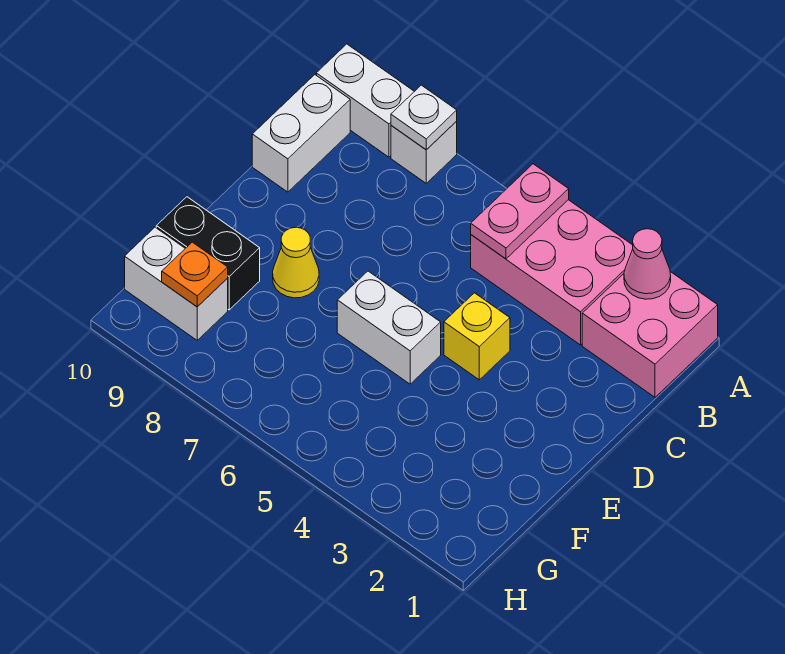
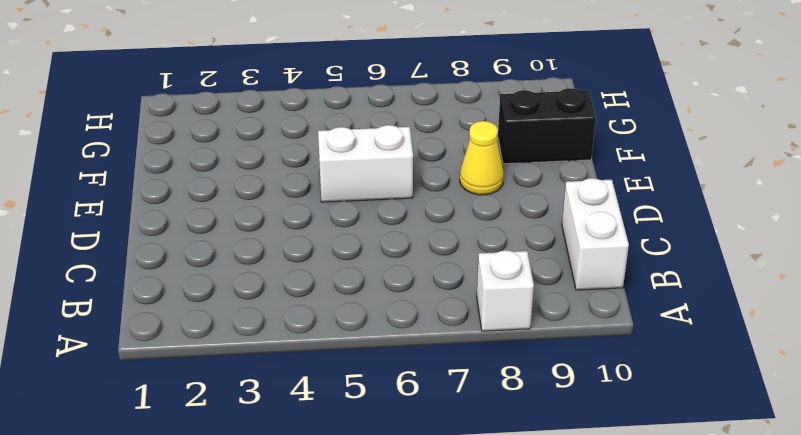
none -> pink 2x2 brick [582,272,718,397]
none -> pink 2x3 brick [471,200,633,345]
none -> white 1x2 brick [316,44,414,157]

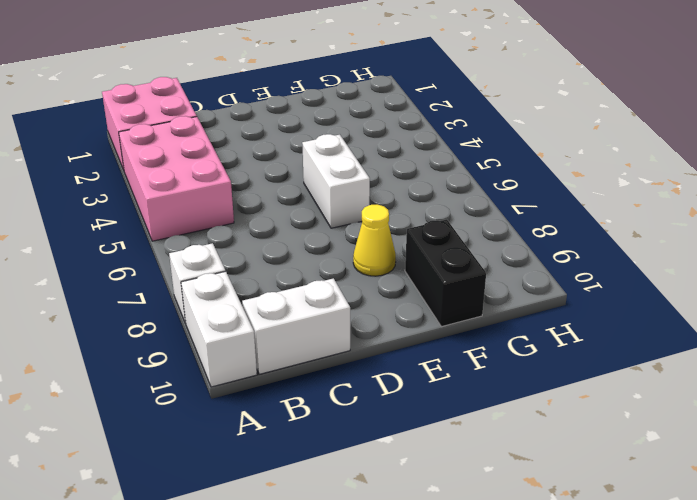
none -> yellow 1x1 brick [444,293,510,380]
none -> white 1x2 brick [125,227,228,340]
none -> pink 1x1 cone [624,229,671,299]

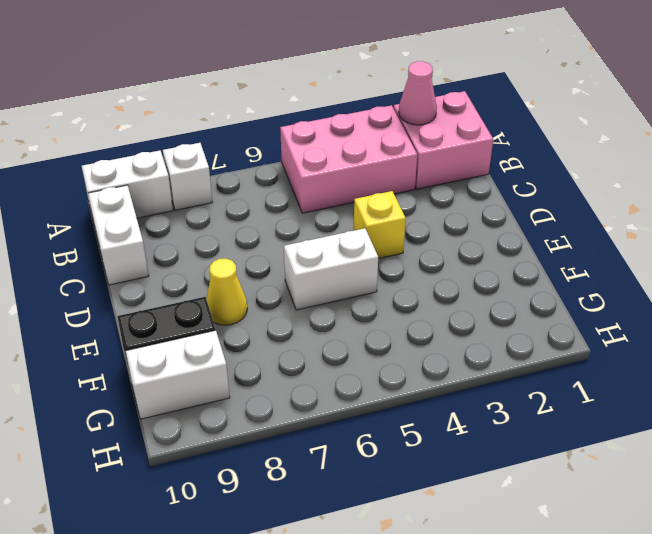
none -> pink 1x2 plate [471,164,569,259]
none -> white 1x1 plate [391,85,457,150]
none -> orange 1x1 plate [162,242,228,307]

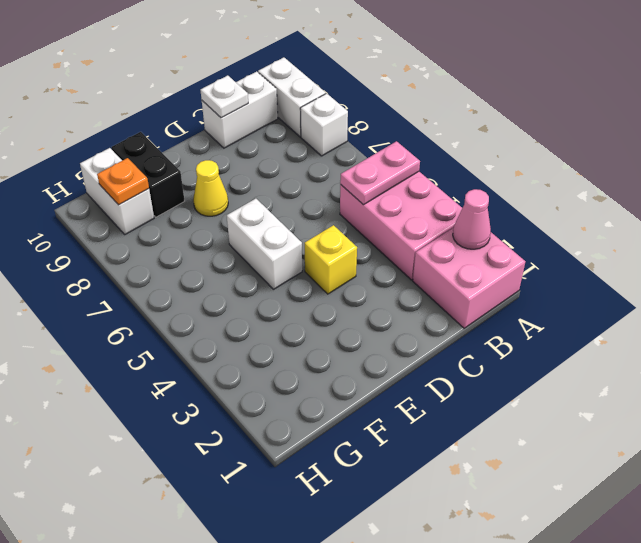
white 1x1 plate [200,75,248,118] -> white 1x1 plate moved to [391,85,457,150]

